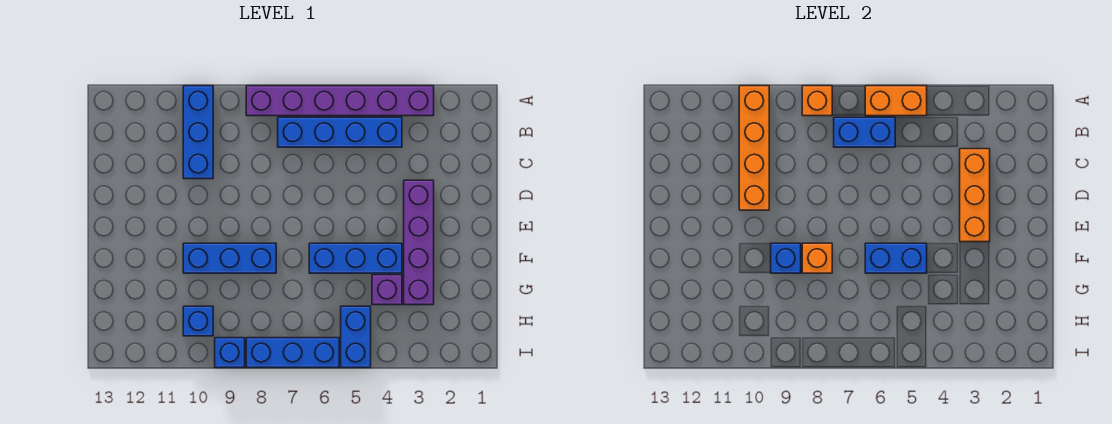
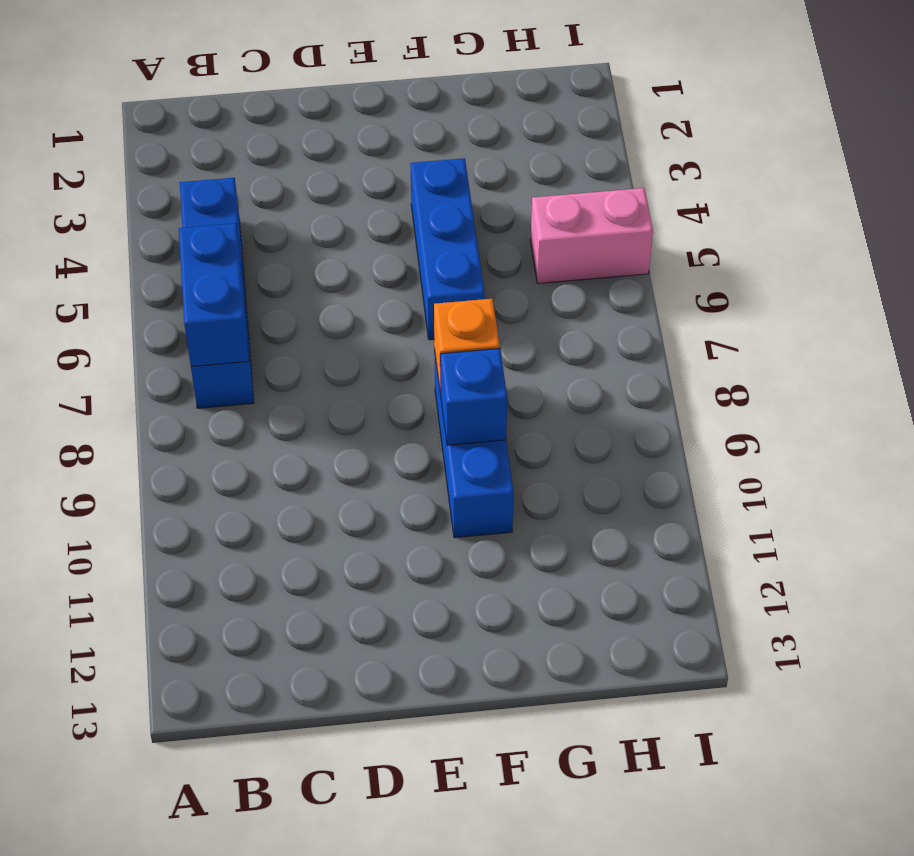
pink 1x2 brick [530,188,653,283] -> blue 1x2 brick [341,306,371,368]
none -> purple 1x6 brick [246,86,434,116]
none -> blue 1x3 brick [183,86,213,179]
none -> purple 1x4 brick [404,180,434,305]

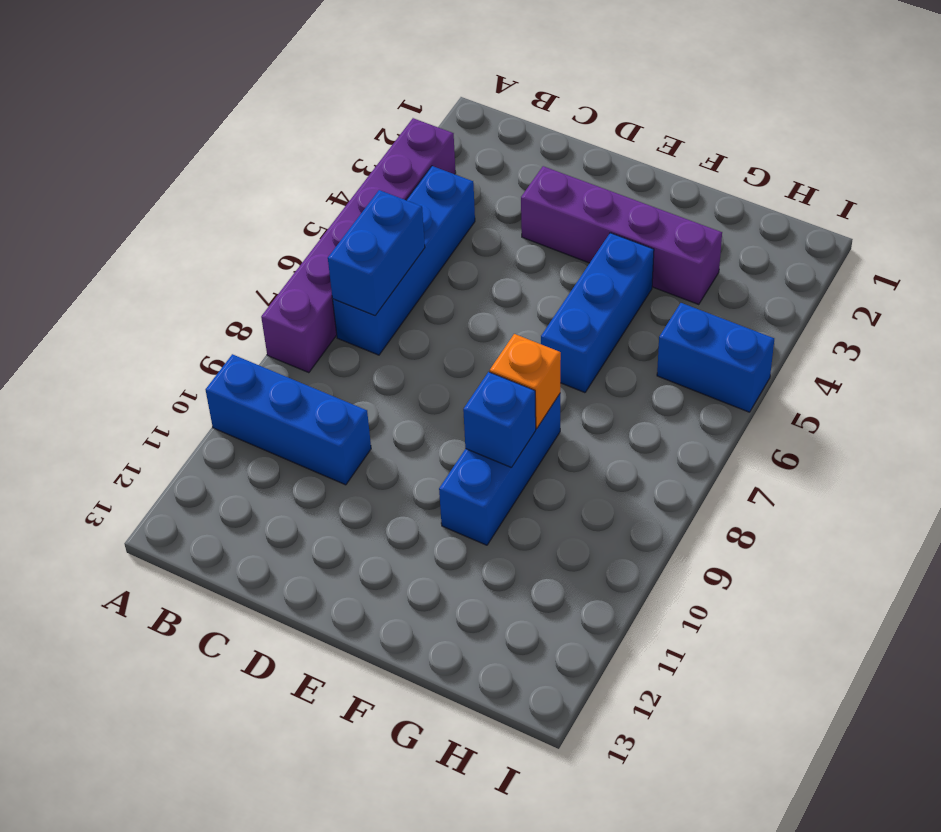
none -> purple 1x1 brick [372,275,402,305]
none -> blue 1x1 brick [183,306,213,336]
none -> blue 1x3 brick [246,338,339,368]

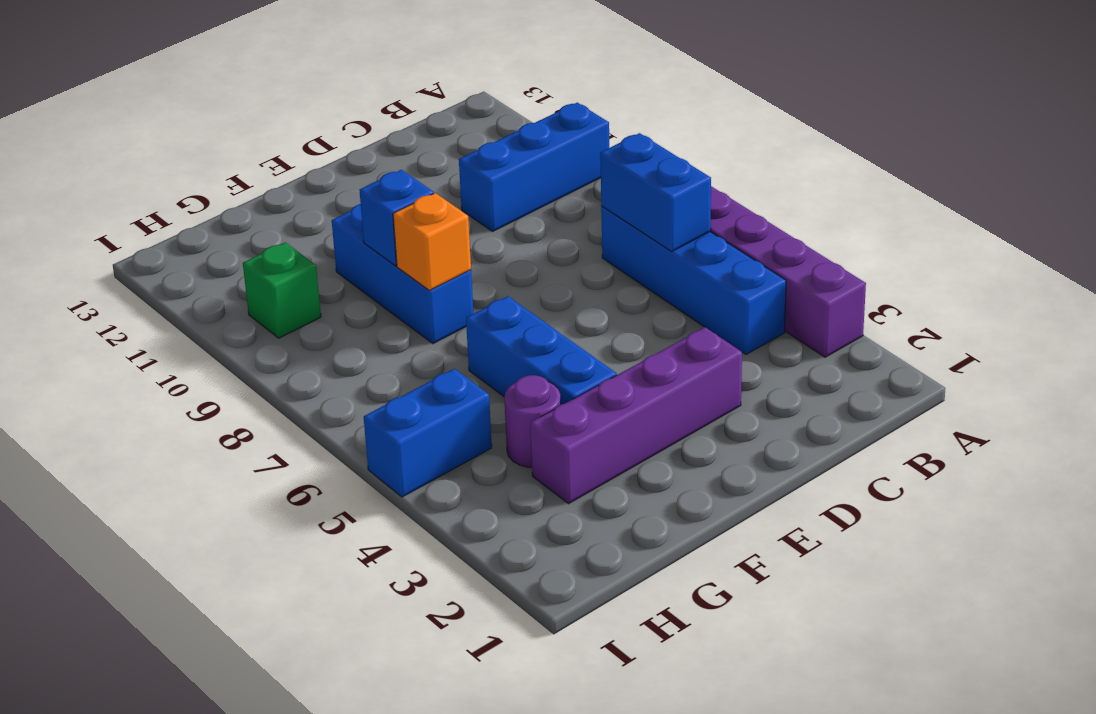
purple 1x1 round brick [504,375,561,467] -> purple 1x1 brick [372,275,402,305]
green 1x1 brick [243,242,321,338] -> blue 1x1 brick [183,306,213,336]
none -> blue 1x3 brick [246,338,339,368]
none -> blue 1x1 brick [215,338,245,368]
none -> orange 1x2 brick [865,86,927,116]

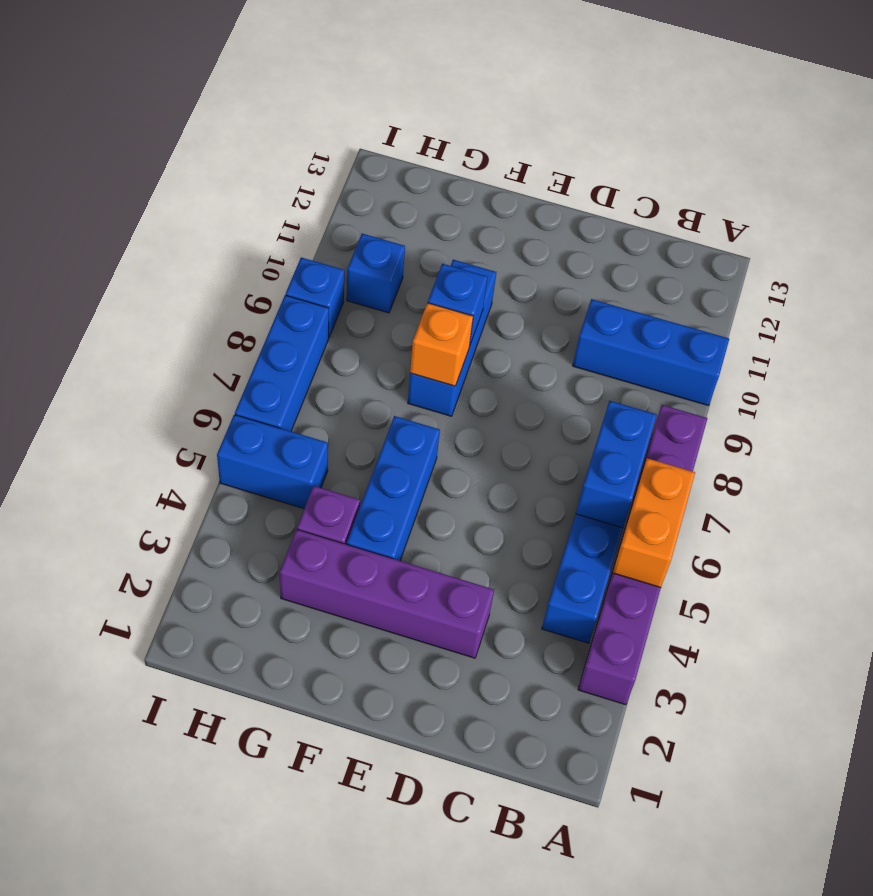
none -> orange 1x1 brick [802,86,832,116]
none -> orange 1x4 brick [739,86,769,210]
none -> orange 1x3 brick [960,149,990,242]

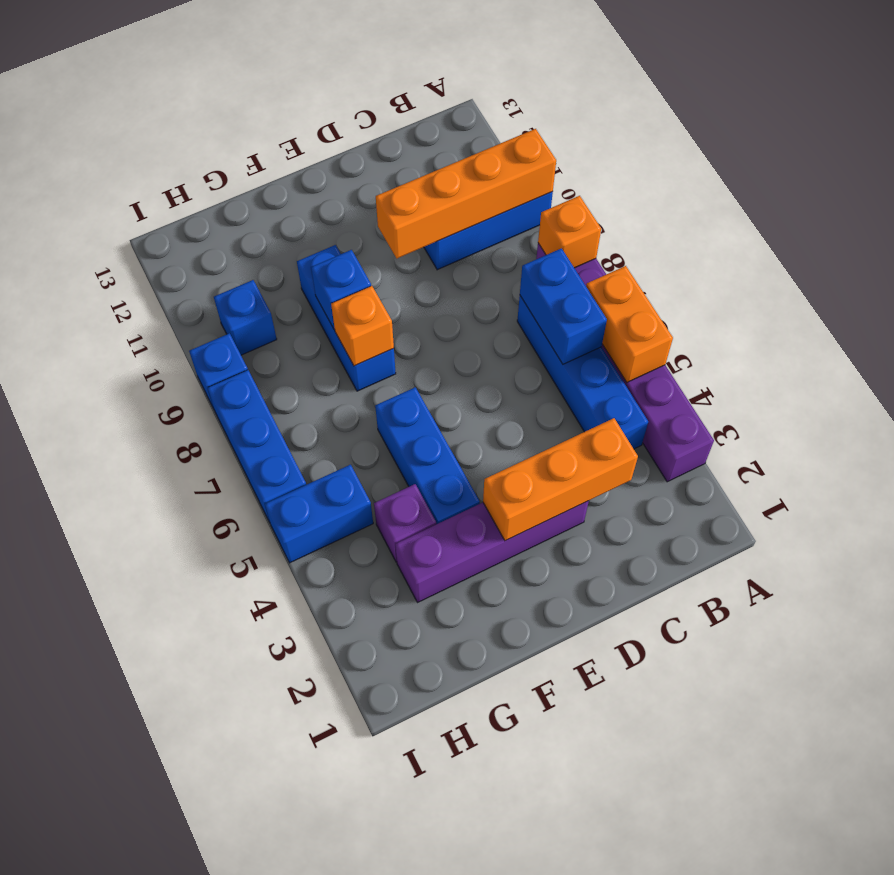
none -> blue 1x2 brick [865,243,927,273]

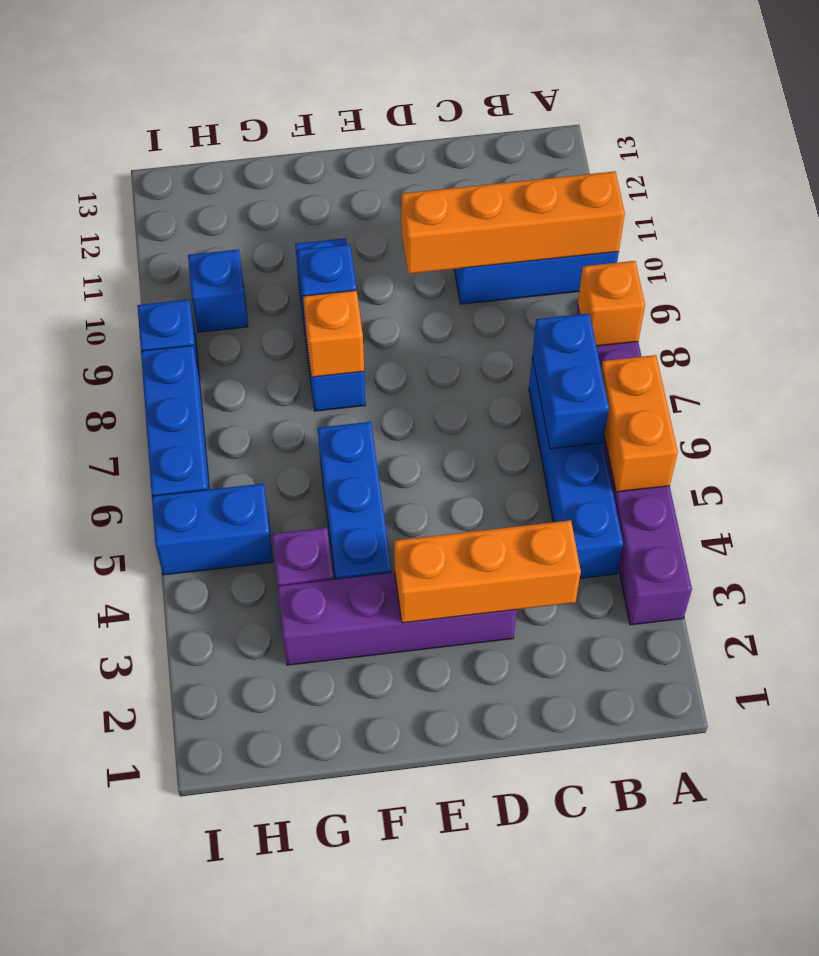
none -> blue 1x2 brick [865,243,927,273]

